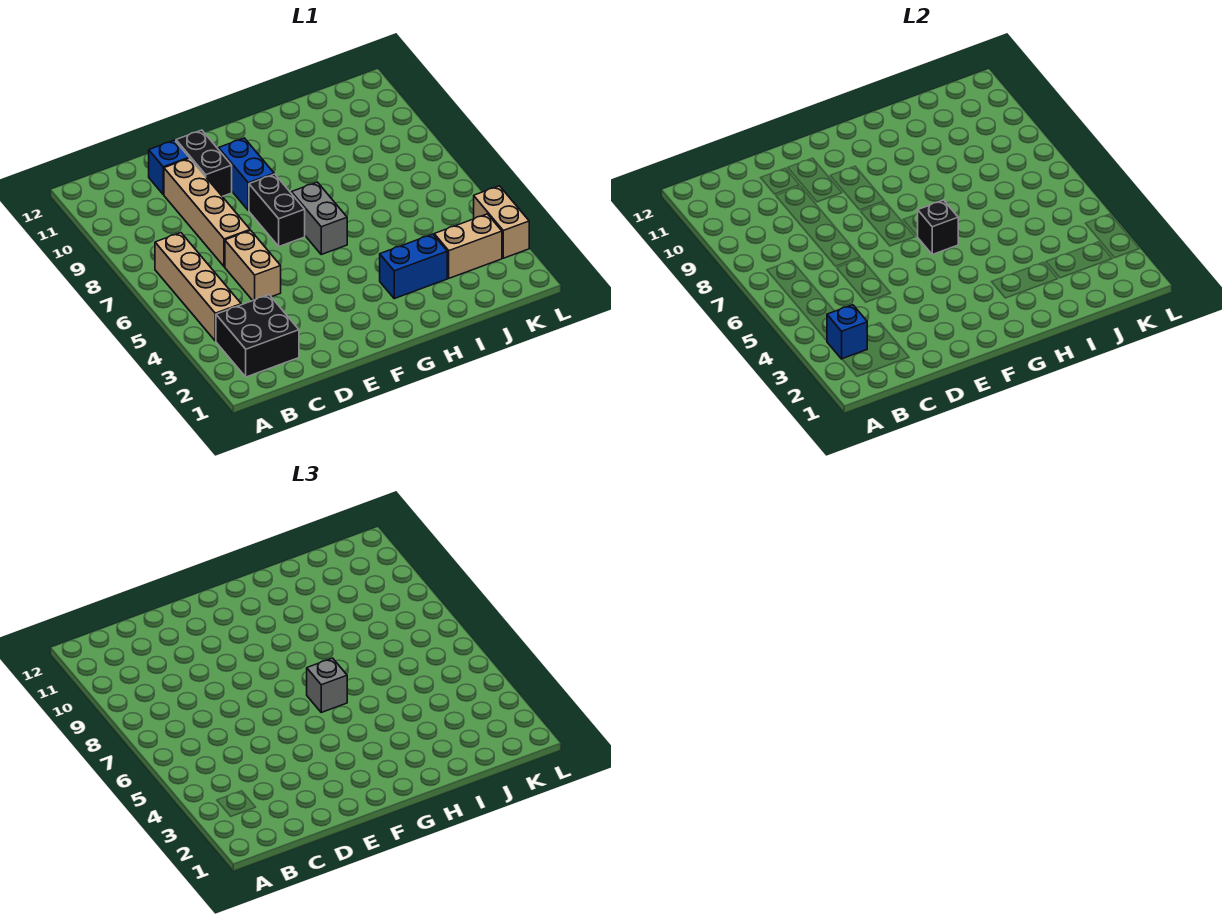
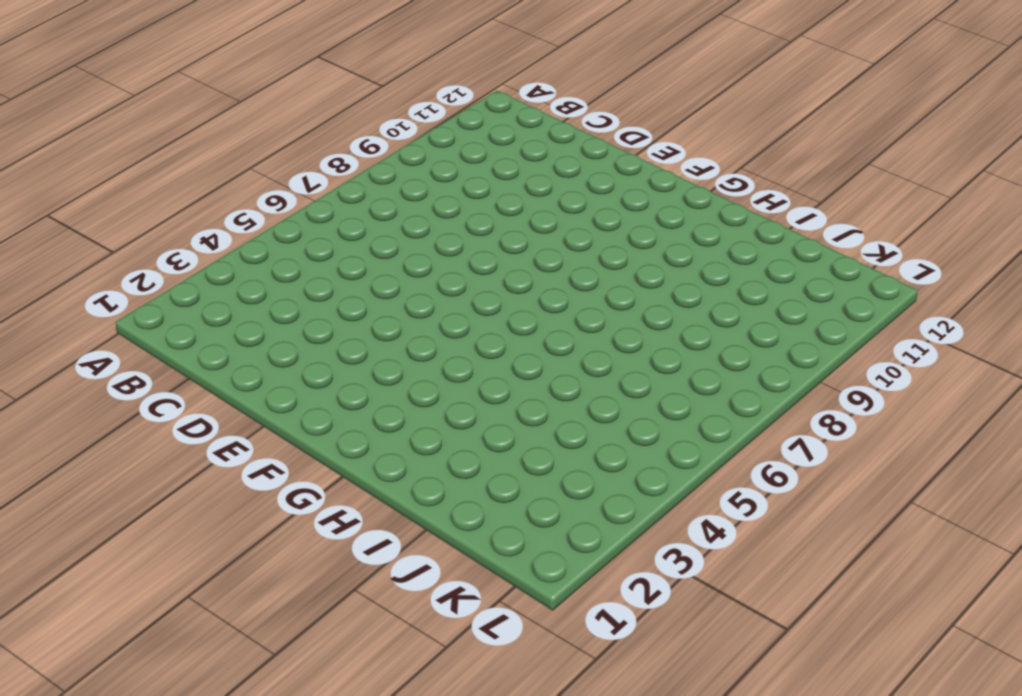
none -> black 2x2 brick [216,295,299,377]
none -> tan 1x4 brick [155,233,241,341]
none -> tan 1x2 brick [225,230,281,300]

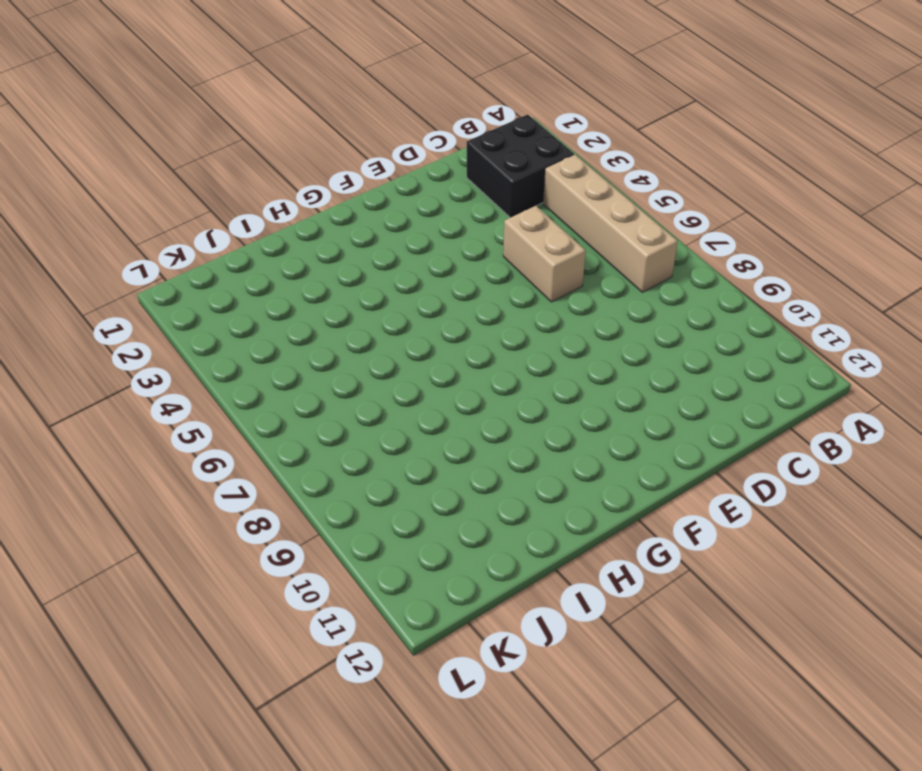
none -> tan 1x4 brick [164,158,250,267]
none -> blue 1x1 brick [148,140,189,194]
none -> black 1x2 brick [176,130,232,196]

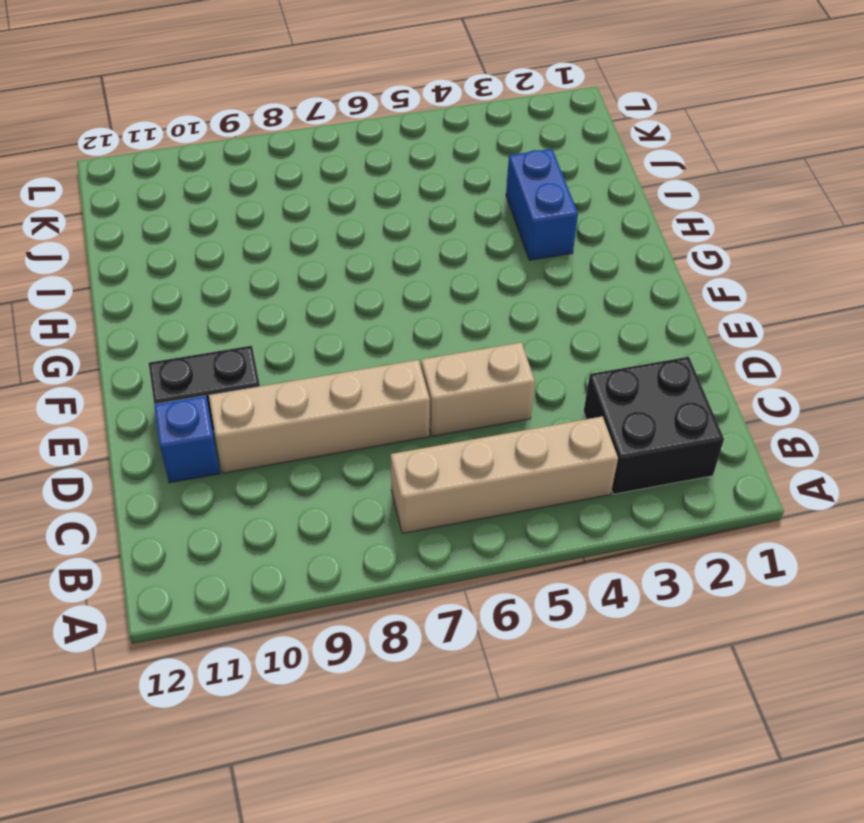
none -> black 1x2 brick [249,174,305,246]
none -> blue 1x2 brick [218,138,274,210]
none -> grey 1x2 brick [291,182,347,254]

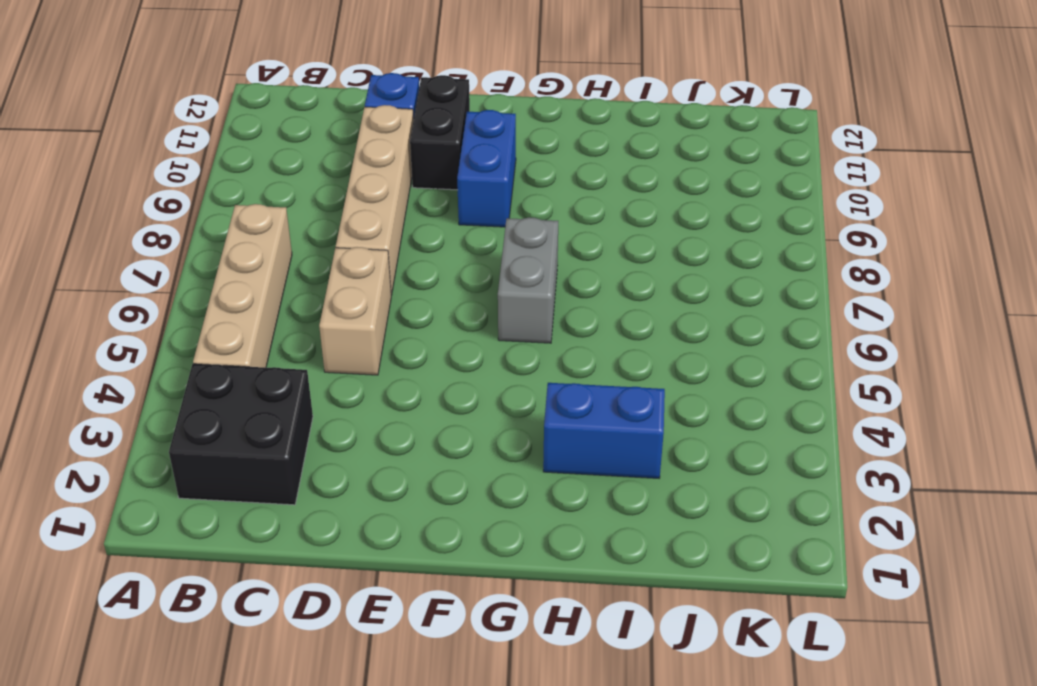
none -> black 1x2 brick [249,174,305,246]
none -> tan 1x2 brick [434,214,502,278]
none -> tan 1x2 brick [474,186,529,258]

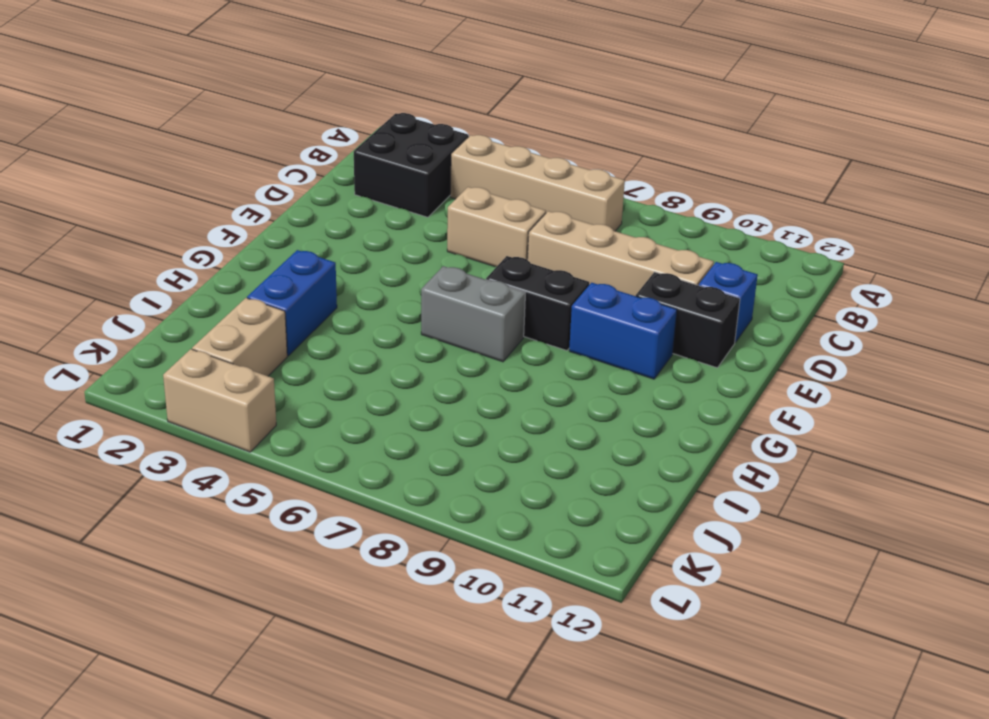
none -> blue 1x1 brick [827,305,867,359]
none -> black 1x1 brick [917,200,958,254]
none -> grey 1x1 brick [307,658,347,712]

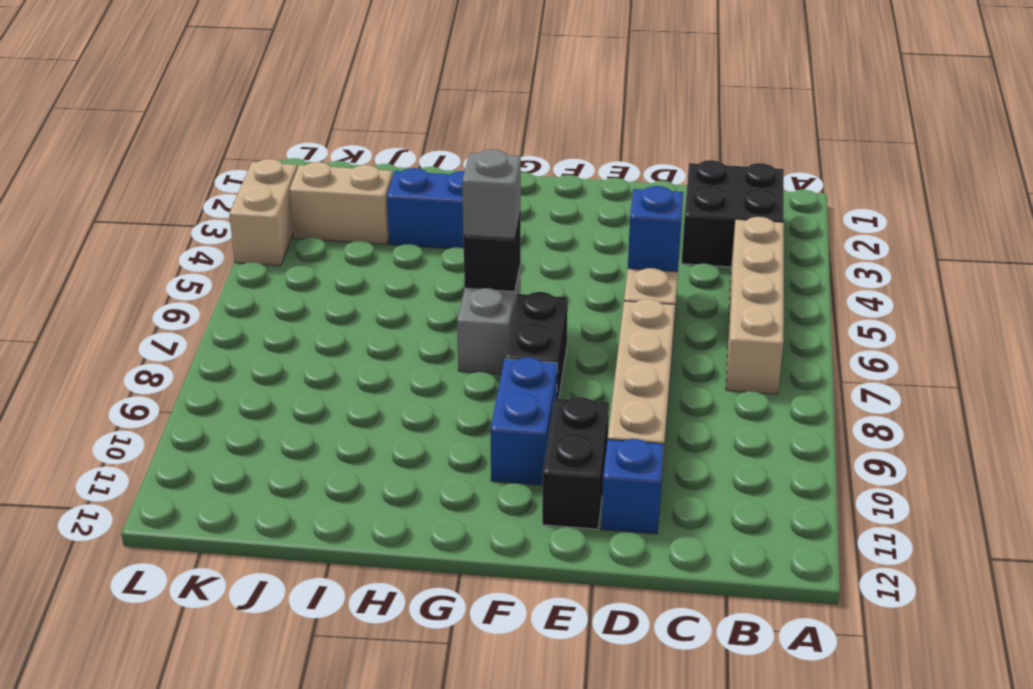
blue 1x1 brick [628,186,683,272] -> blue 1x1 brick moved to [827,305,867,359]

